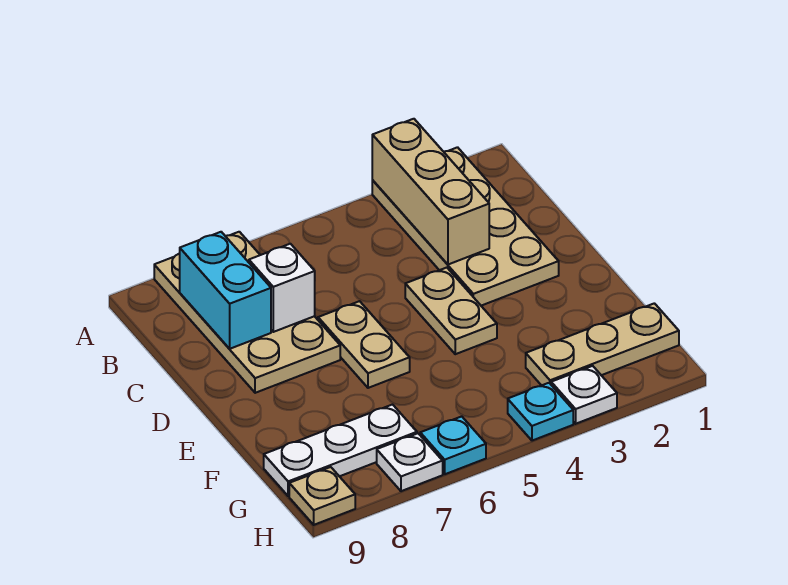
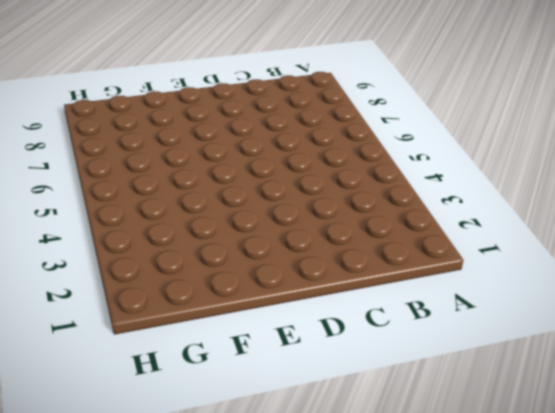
none -> tan 2x4 plate [372,147,559,306]
none -> tan 2x4 plate [154,232,340,393]
none -> tan 1x2 plate [405,268,497,354]

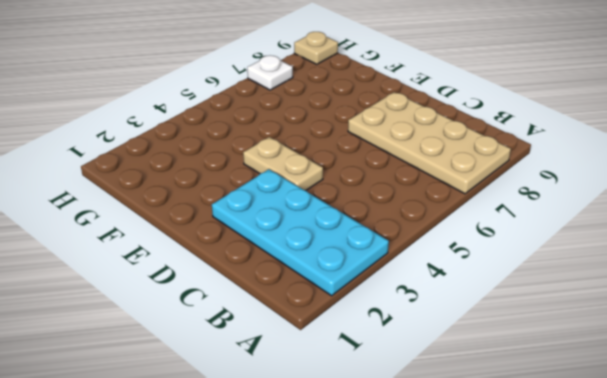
cyan 2x4 plate [212,169,389,296] -> tan 2x4 plate [372,147,559,306]
none -> tan 1x2 plate [318,301,410,388]
none -> tan 1x3 plate [526,303,679,386]
none -> white 1x3 plate [264,405,417,496]

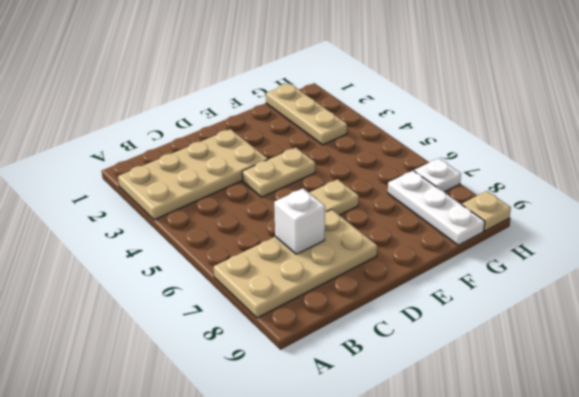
none -> white 1x1 plate [551,366,617,424]
none -> cyan 1x1 plate [508,383,573,441]
none -> cyan 1x1 plate [420,416,486,474]

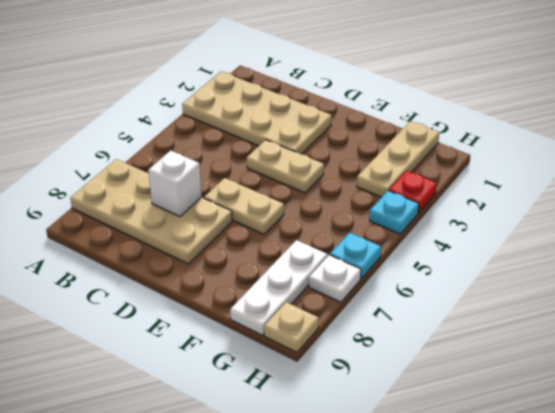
red 1x1 plate [389,171,437,213] -> white 1x1 plate [551,366,617,424]
none -> tan 1x3 brick [372,119,489,264]
none -> cyan 1x2 brick [180,232,271,349]

